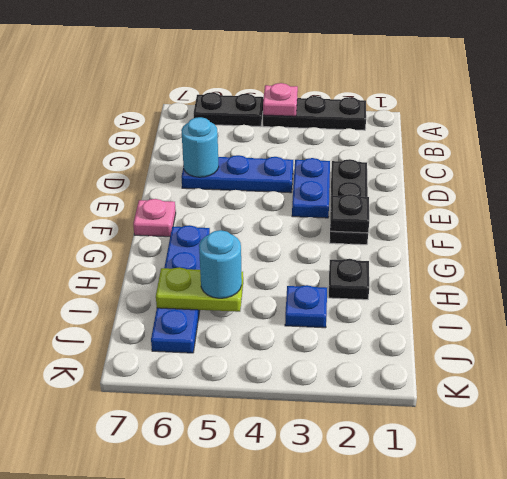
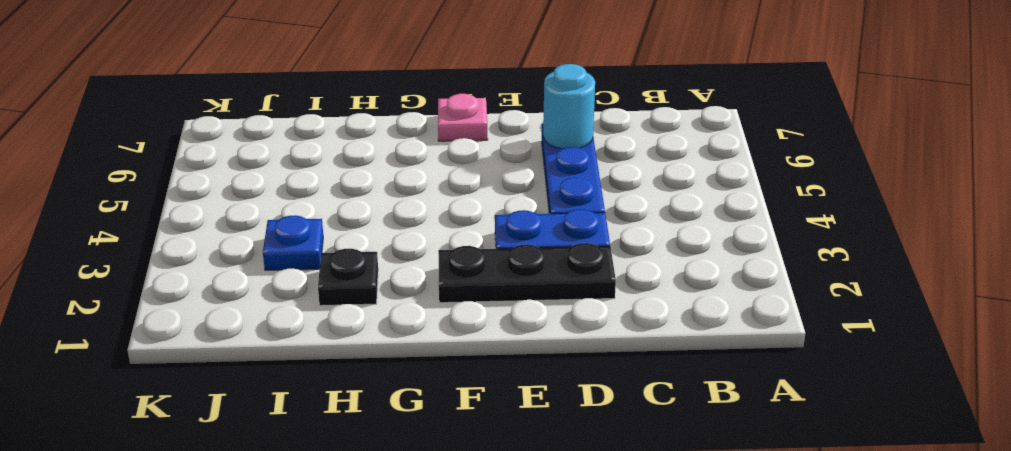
none -> black 1x3 plate [263,96,366,130]
none -> black 1x2 plate [193,92,263,127]
none -> blue 1x4 plate [151,225,210,353]

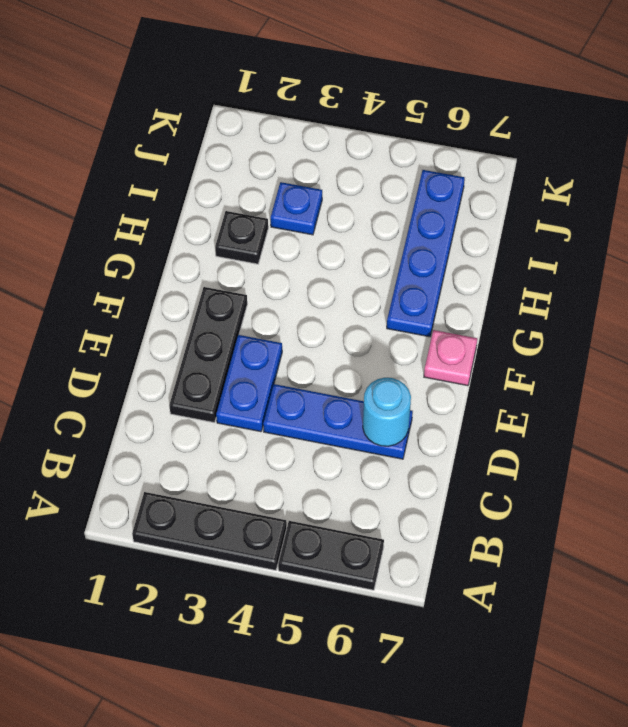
none -> pink 1x1 plate [263,83,298,116]
none -> black 1x1 plate [330,194,369,233]
none -> lime 1x2 plate [156,267,243,312]

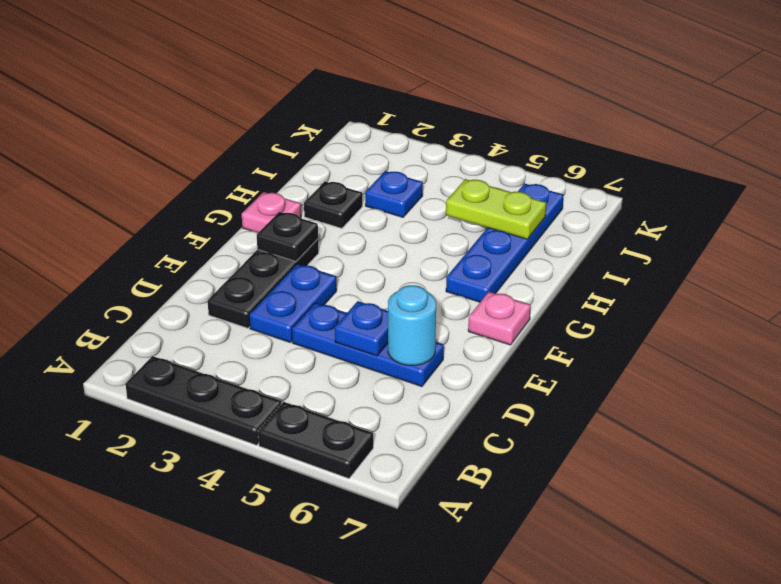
blue 1x1 plate [335,301,388,356] -> none
pink 1x1 plate [242,192,301,233] -> pink 1x1 plate moved to [263,83,298,116]
none -> cyan 1x1 round brick [199,230,242,298]

